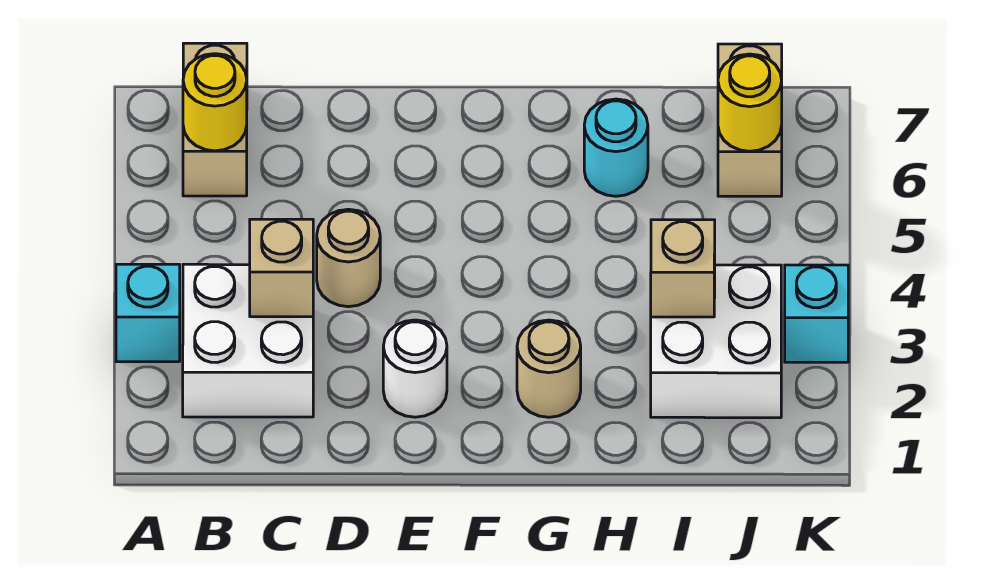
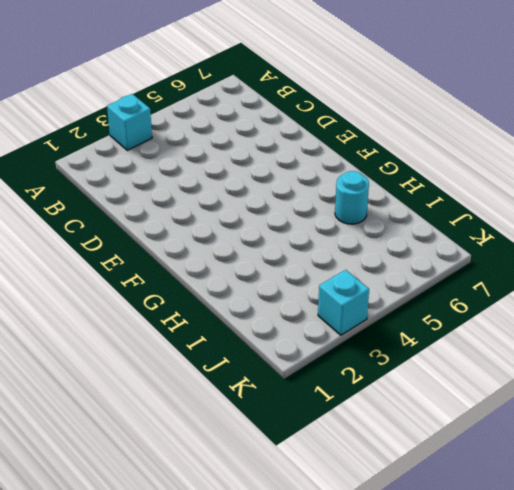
none -> white 2x2 brick [183,264,313,417]
none -> tan 1x2 brick [183,43,247,196]
none -> tan 1x1 round brick [317,209,380,307]

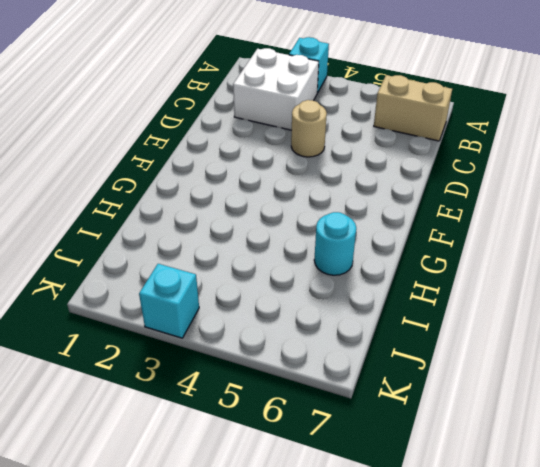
none -> white 1x1 round brick [383,320,447,417]
none -> tan 1x1 round brick [517,320,581,417]
none -> white 2x2 brick [651,265,781,418]

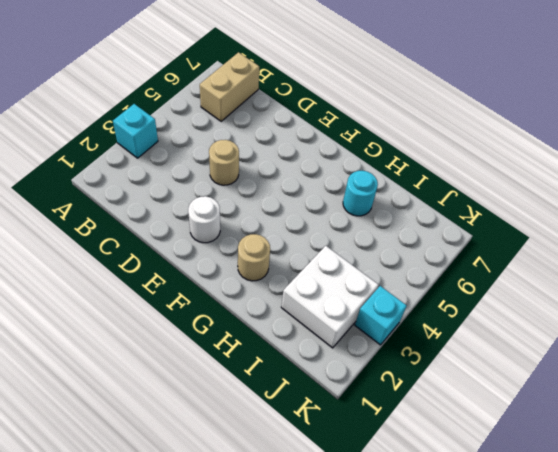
none -> white 2x2 brick [183,264,313,417]
none -> tan 1x2 brick [718,44,782,196]
none -> yellow 1x1 round brick [183,54,247,151]

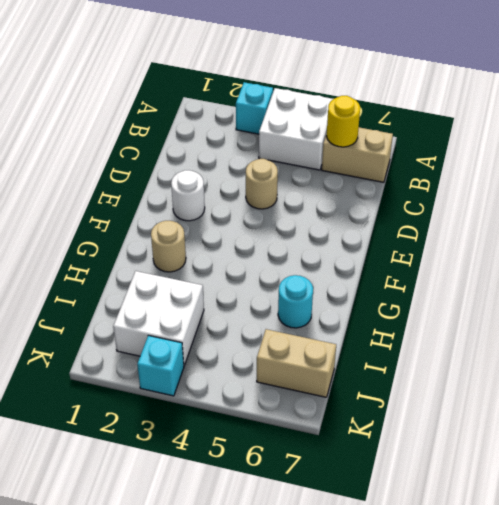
white 2x2 brick [259,88,333,170] -> white 2x2 brick moved to [183,264,313,417]
none -> tan 1x1 brick [250,219,313,317]
none -> tan 1x1 brick [651,220,715,317]
none -> yellow 1x1 round brick [718,54,782,151]

